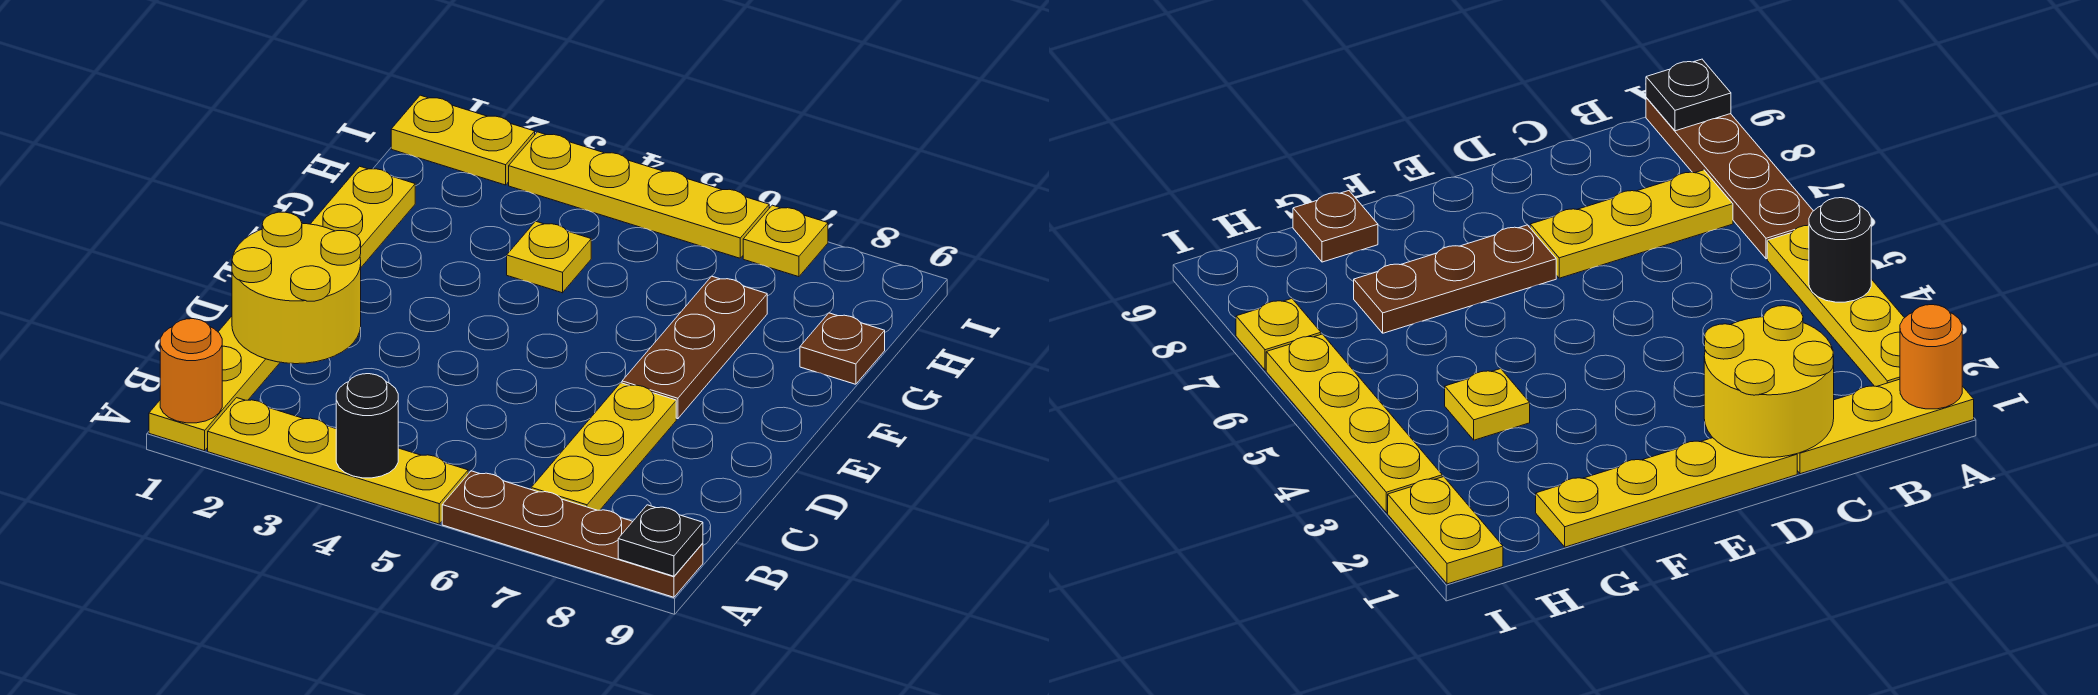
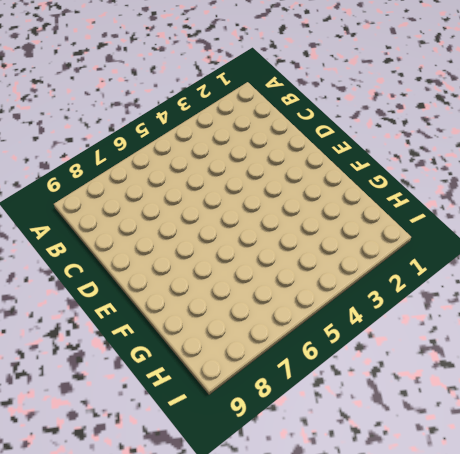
none -> yellow 1x3 plate [149,316,280,451]
none -> yellow 1x4 plate [208,398,468,524]
none -> brown 1x4 plate [442,471,703,597]

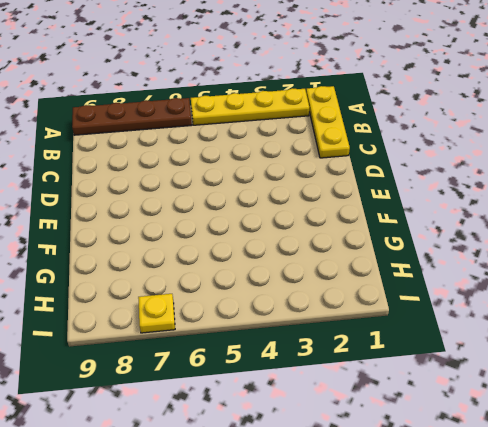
none -> yellow 1x3 plate [531,383,676,510]
none -> yellow 1x4 plate [311,166,415,267]
none -> brown 1x3 plate [622,276,767,419]

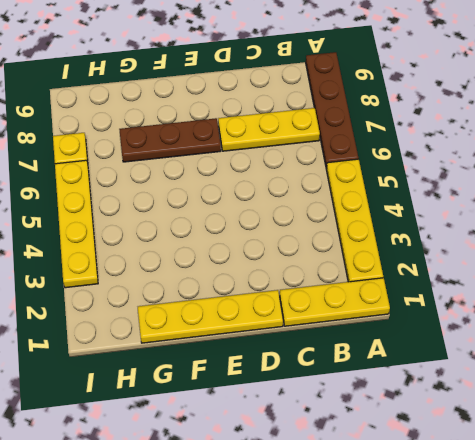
none -> yellow 1x1 plate [507,221,591,293]
none -> brown 1x1 plate [800,313,885,384]
none -> yellow 1x2 plate [391,95,535,185]

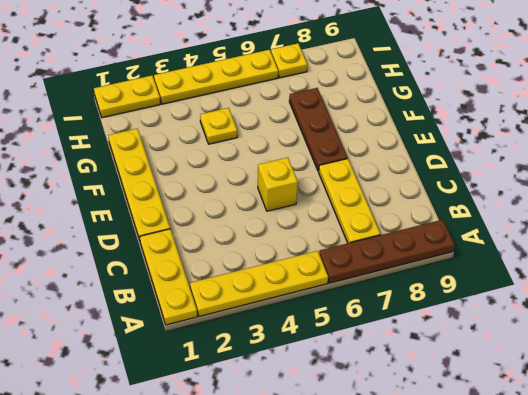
yellow 1x1 brick [258,158,298,211] -> none
none -> brown 1x1 plate [800,313,885,384]
none -> orange 1x1 round brick [160,319,222,423]
none -> black 1x1 round brick [336,374,398,478]

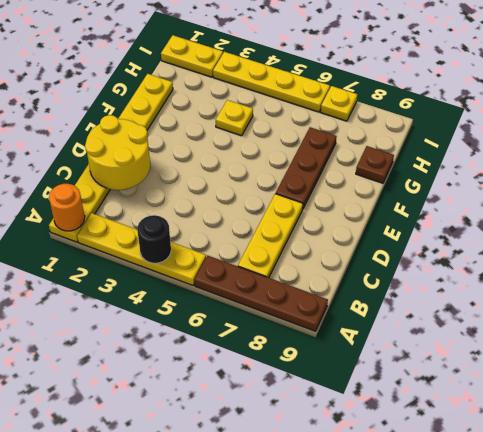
none -> black 1x1 plate [618,505,703,576]

